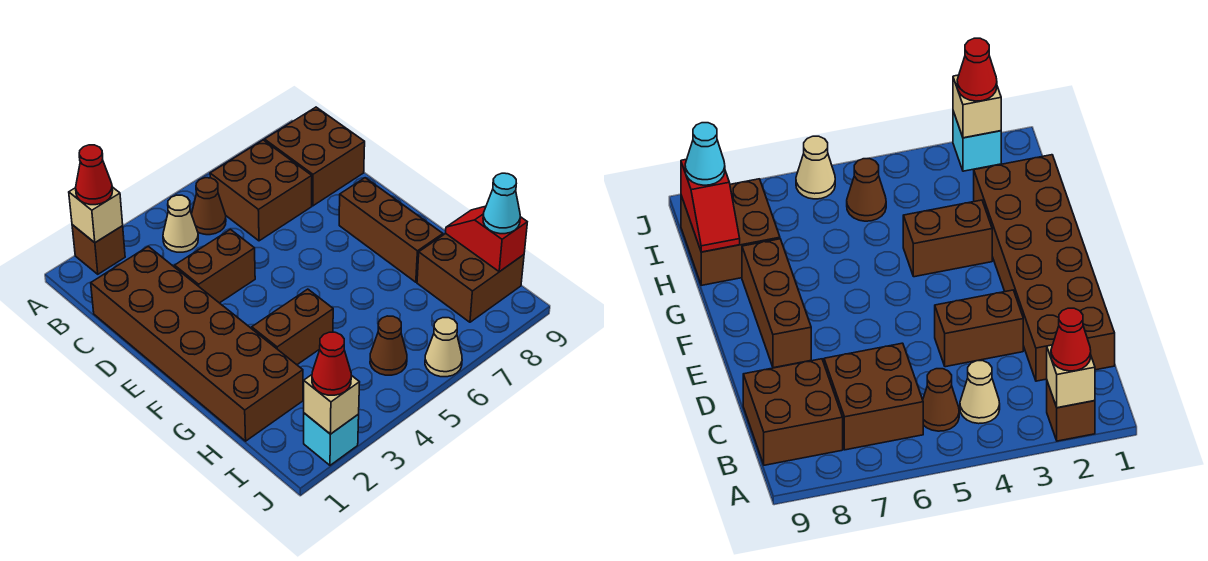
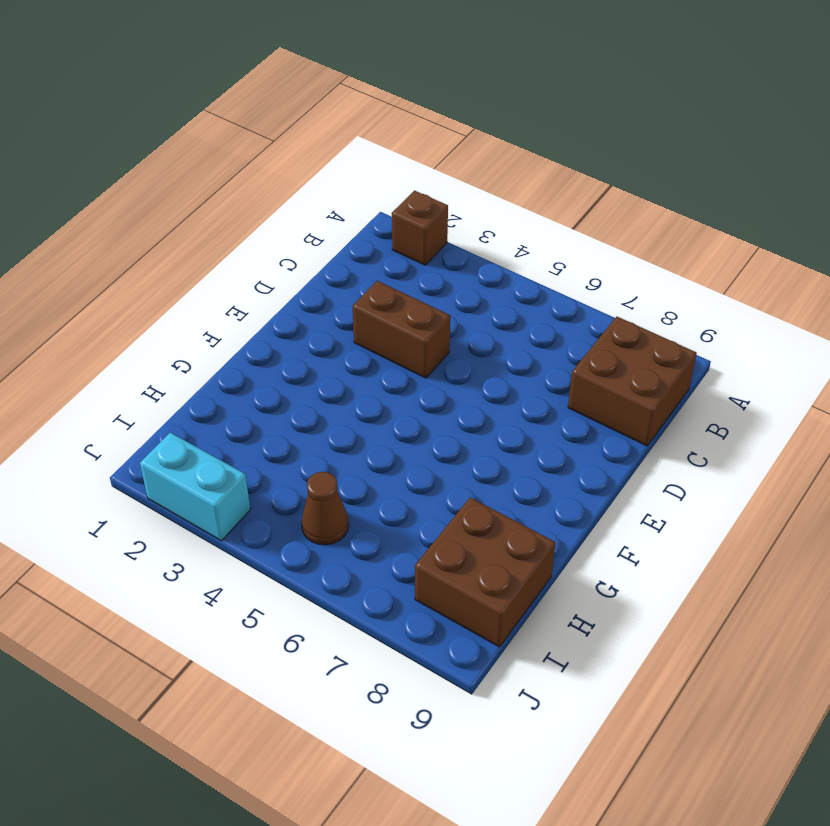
cyan 1x2 brick [140,433,250,541] -> cyan 1x1 brick [304,413,359,465]
none -> tan 1x1 cone [163,195,198,252]
none -> brown 1x1 cone [192,178,226,235]
none -> brown 2x2 brick [210,140,312,241]

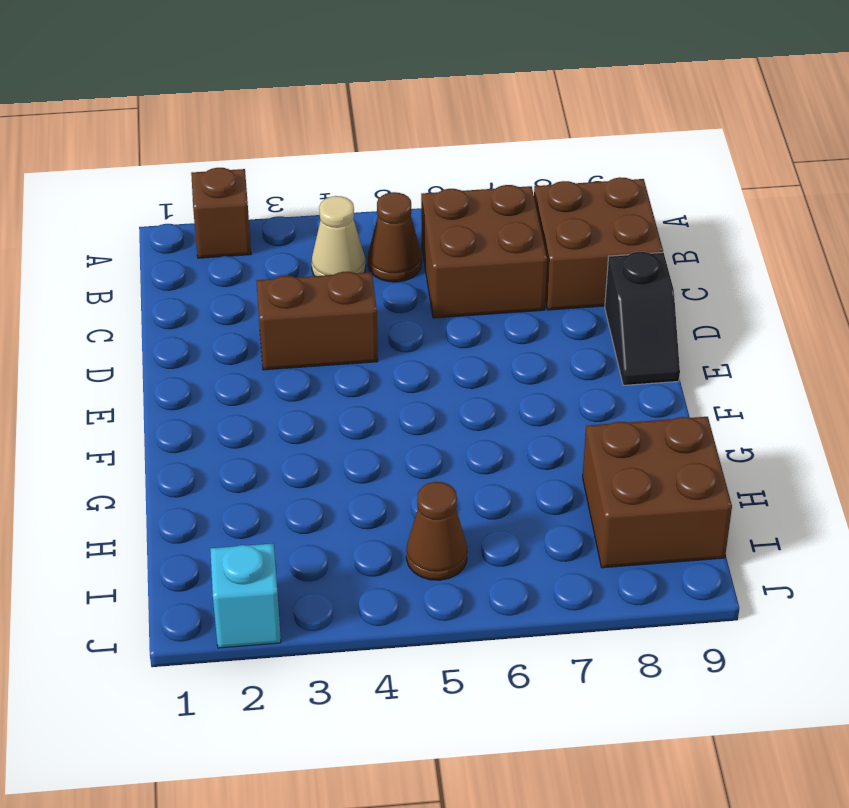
black 1x2 slope [605,252,680,385] -> none
none -> brown 2x6 brick [91,246,303,441]
none -> brown 1x3 brick [339,178,443,282]
none -> brown 1x2 brick [252,289,333,365]

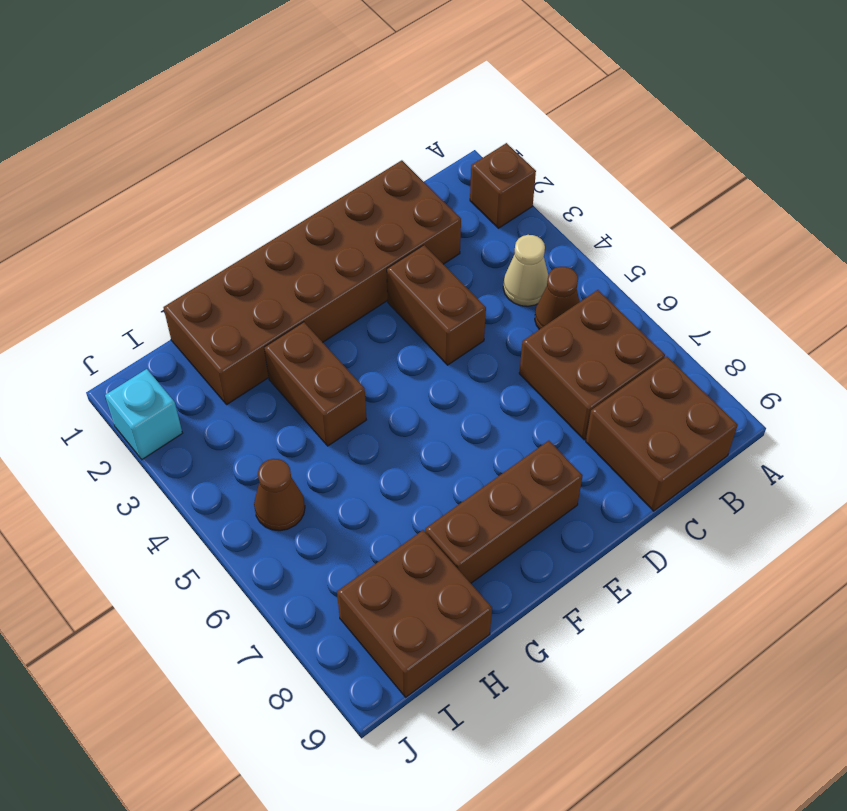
none -> tan 1x1 cone [425,318,462,377]
none -> tan 1x1 brick [69,187,123,243]
none -> red 1x2 slope [446,206,527,272]

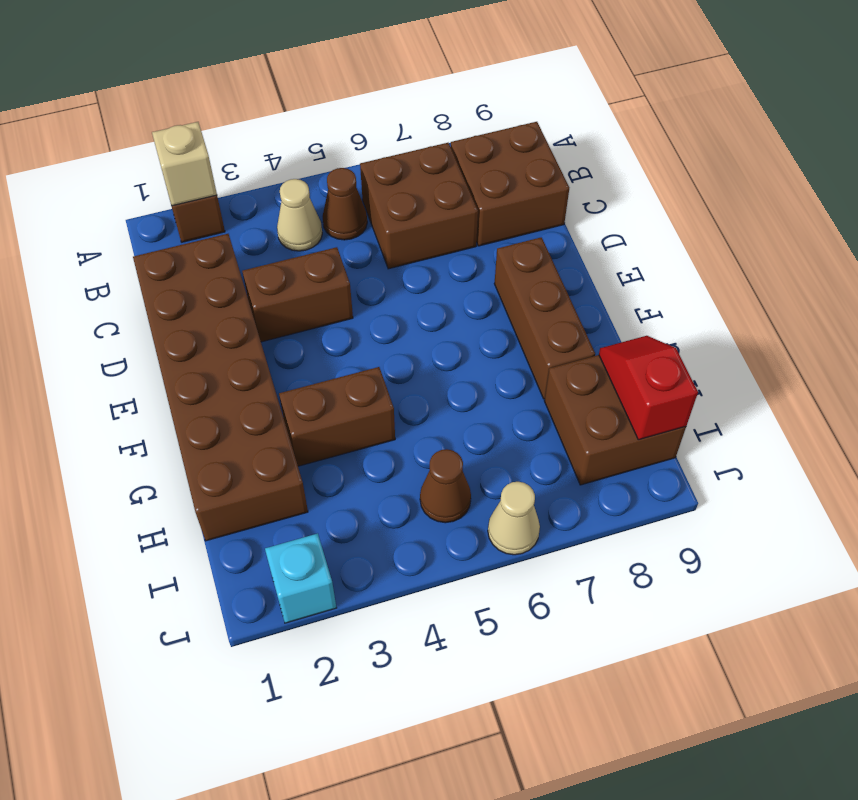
none -> tan 1x1 brick [304,375,360,434]
none -> red 1x1 cone [76,145,113,205]
none -> cyan 1x1 cone [483,173,520,234]

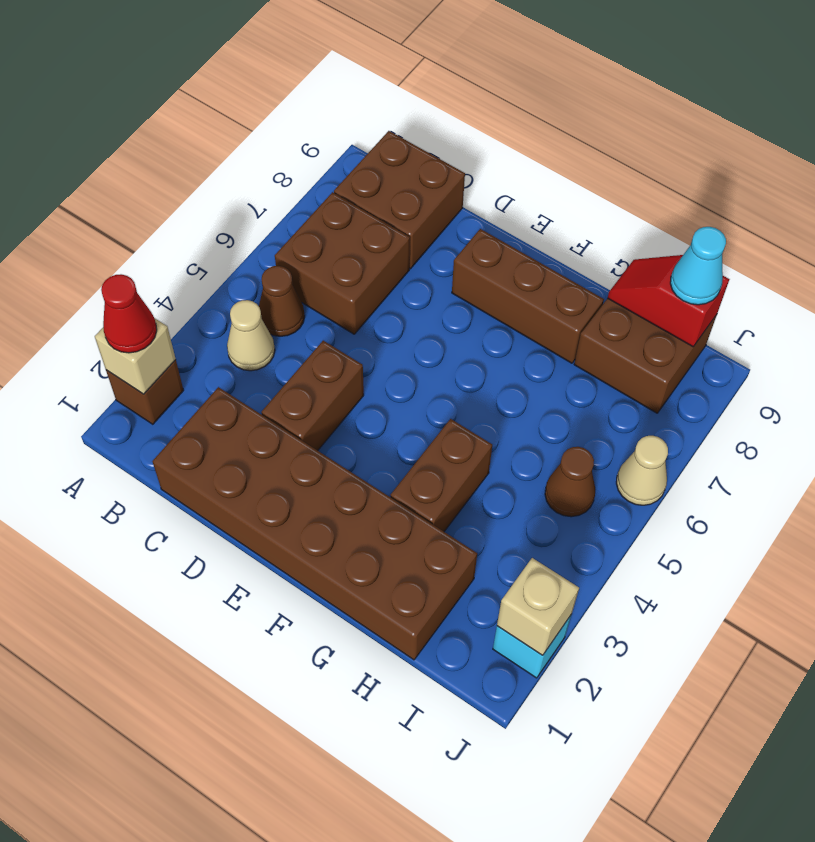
none -> red 1x1 cone [312,332,351,395]

